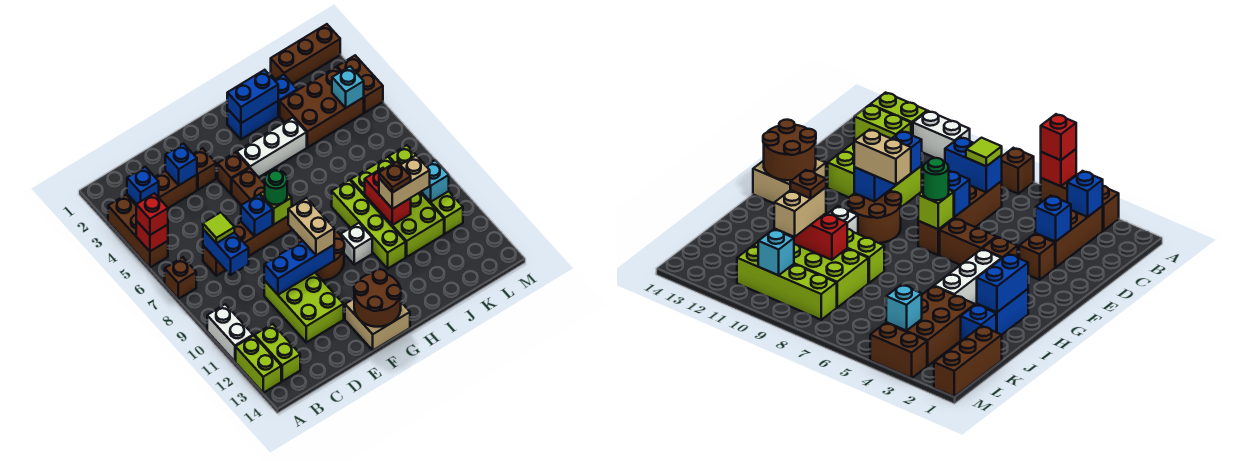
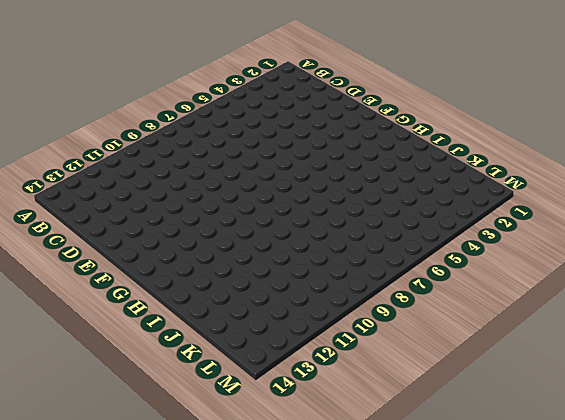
none -> brown 1x3 brick [108,195,168,268]
none -> brown 1x1 brick [165,257,196,299]
none -> white 1x2 brick [207,304,253,361]
none -> lime 1x2 brick [236,335,281,393]

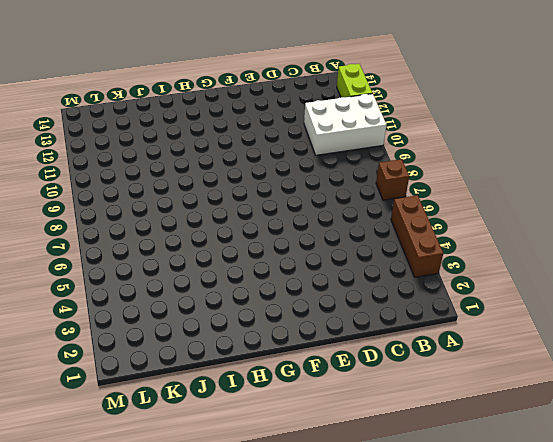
white 2x3 brick [304,94,386,155] -> white 1x2 brick [207,304,253,361]
none -> brown 1x3 brick [127,171,197,208]
none -> lime 1x2 brick [255,324,300,381]
none -> brown 1x4 brick [203,216,292,276]
none -> lime 2x3 brick [264,273,344,342]

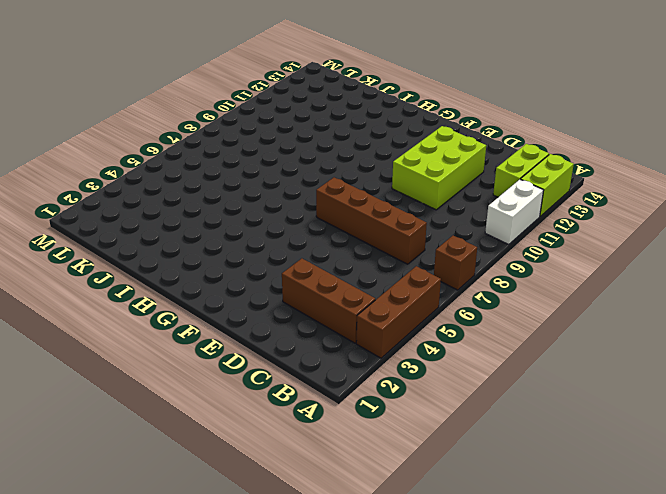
none -> brown 1x1 brick [194,148,216,190]
none -> brown 1x1 brick [218,152,249,194]
none -> brown 1x2 brick [232,168,265,205]
none -> brown 2x2 round brick [297,230,345,280]

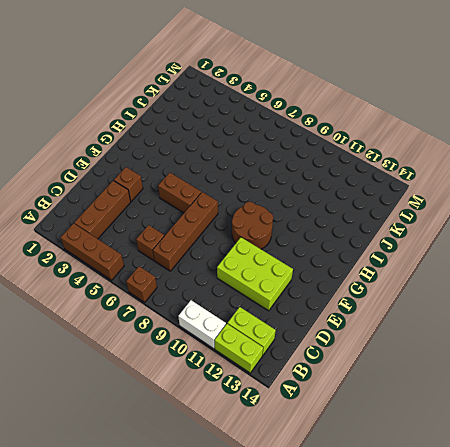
brown 1x1 brick [136,225,164,261] -> brown 1x1 brick moved to [218,152,249,194]
none -> tan 2x2 brick [345,299,410,350]
none -> white 1x3 brick [237,118,307,177]
none -> blue 1x2 brick [227,101,278,139]
none -> white 1x1 brick [341,223,372,265]

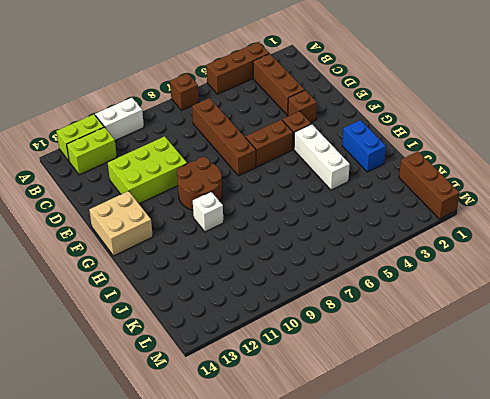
none -> lime 1x4 brick [332,180,406,269]
none -> blue 1x1 brick [275,75,297,116]
none -> brown 2x3 brick [280,67,364,148]
none -> lime 2x4 brick [351,157,444,257]

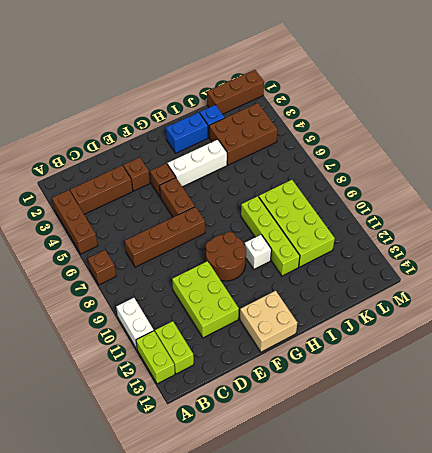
none -> lime 1x4 brick [389,145,463,234]
none -> brown 1x2 brick [337,55,383,113]
none -> red 1x1 brick [136,221,168,251]
none -> blue 1x1 brick [127,167,159,204]

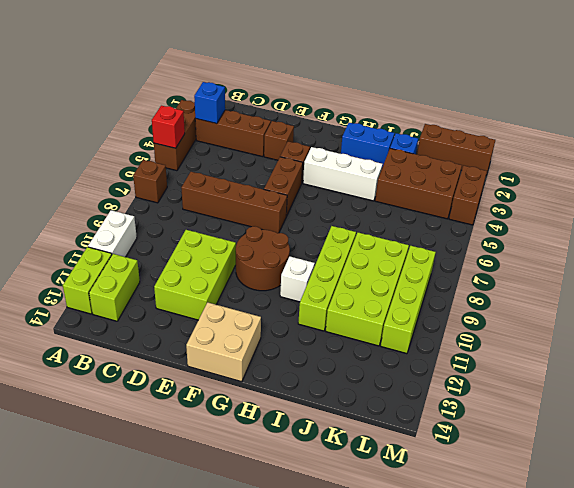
none -> blue 1x2 brick [203,229,249,275]
none -> blue 1x1 brick [165,144,197,185]
none -> blue 1x3 brick [264,241,334,295]
none -> blue 1x1 brick [241,195,273,236]

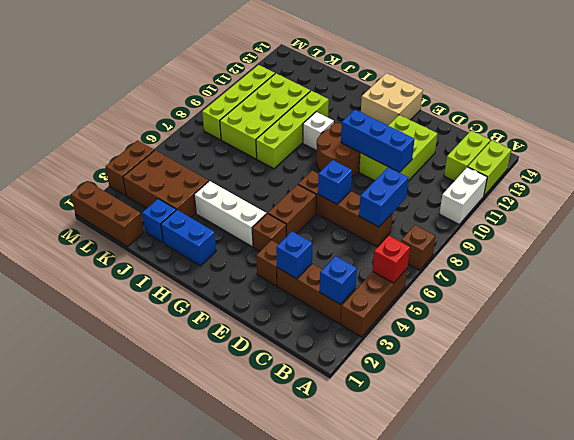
none -> lime 1x1 brick [260,191,292,224]
none -> brown 2x2 round brick [354,269,401,327]
none -> blue 1x2 brick [227,70,278,123]
none -> red 1x2 brick [365,168,411,225]

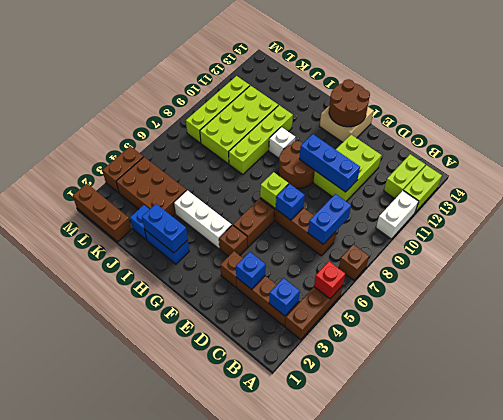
none -> red 1x2 brick [365,168,411,225]
none -> cyan 1x1 brick [332,66,364,108]
none -> cyan 1x1 brick [421,160,449,202]
none -> red 1x1 brick [136,193,168,235]

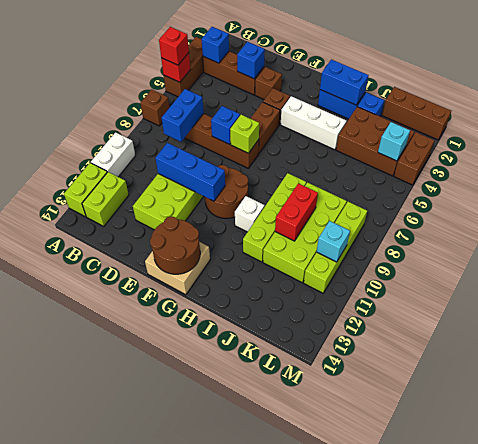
none -> lime 1x1 tile [203,212,235,243]
none -> green 1x1 round brick [265,170,287,205]
none -> tan 1x2 brick [288,198,334,255]
none -> tan 1x2 brick [379,156,430,209]

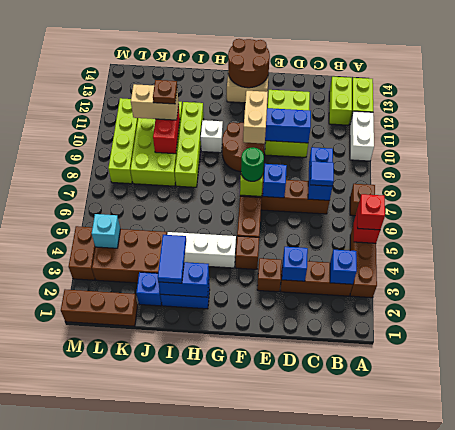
blue 1x1 tile [310,161,334,186] -> lime 1x1 tile [203,212,235,243]
blue 1x2 tile [158,235,186,283] -> none
none -> cyan 1x1 brick [421,160,449,202]

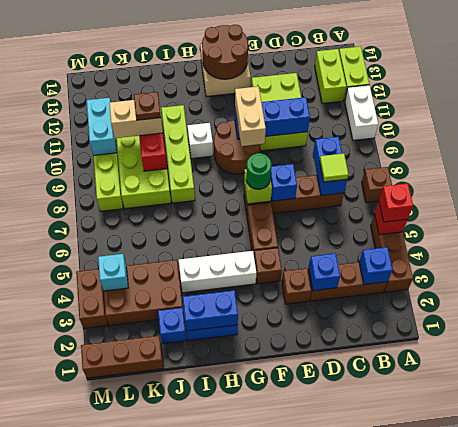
cyan 1x2 brick [87,98,116,156] -> cyan 1x1 brick [421,160,449,202]

